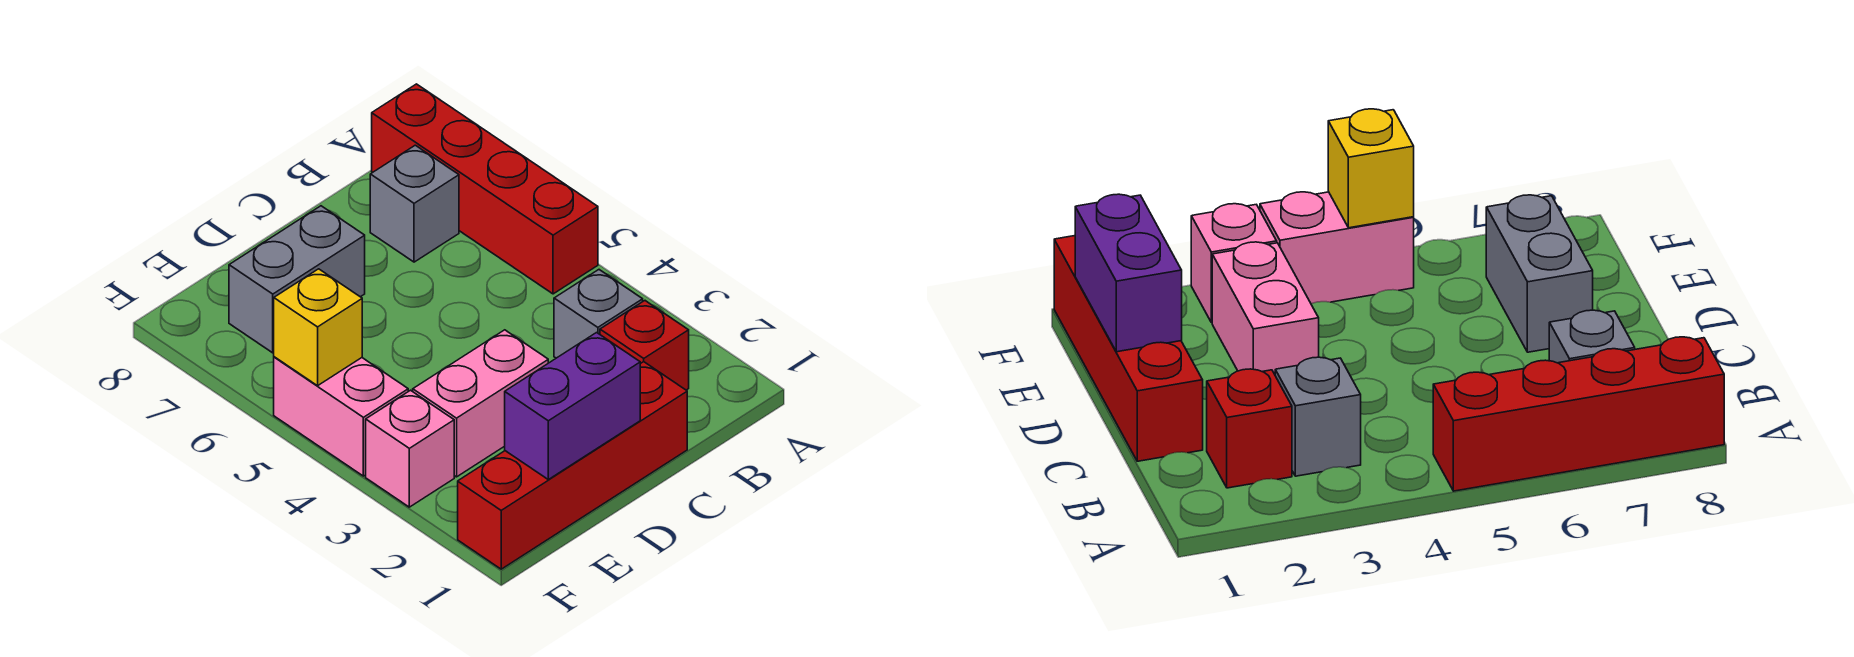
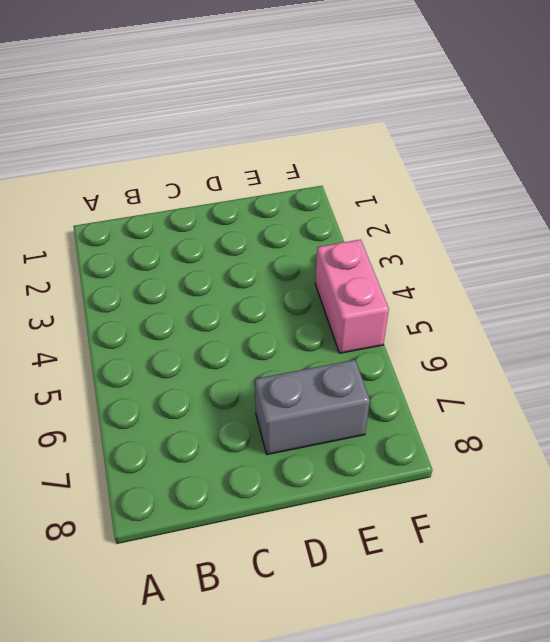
none -> red 1x4 brick [372,84,598,294]
none -> red 1x1 brick [600,301,689,390]

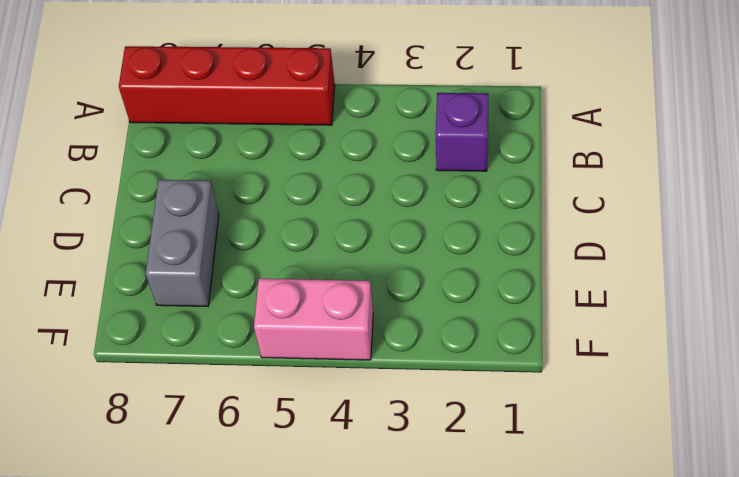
purple 1x1 brick [436,93,489,171] -> red 1x1 brick [600,301,689,390]
none -> grey 1x1 brick [554,270,643,358]
none -> grey 1x1 brick [370,145,459,262]

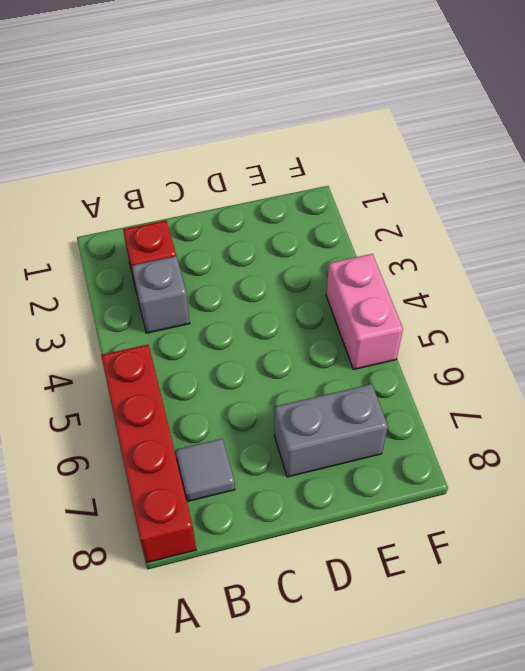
grey 1x1 tile [175,439,235,501] -> grey 1x1 brick [370,145,459,262]
none -> red 1x4 brick [458,362,687,569]
none -> pink 1x2 brick [413,330,548,477]

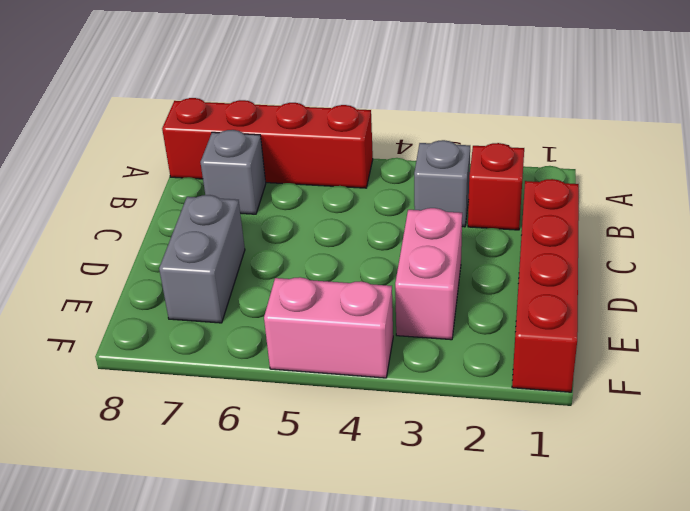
none -> pink 1x1 brick [366,390,454,507]
none -> purple 1x2 brick [505,333,640,479]

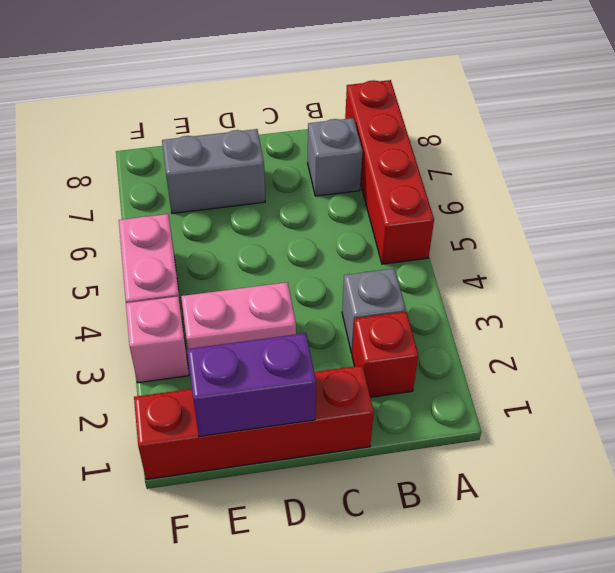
none -> yellow 1x1 brick [274,269,362,386]

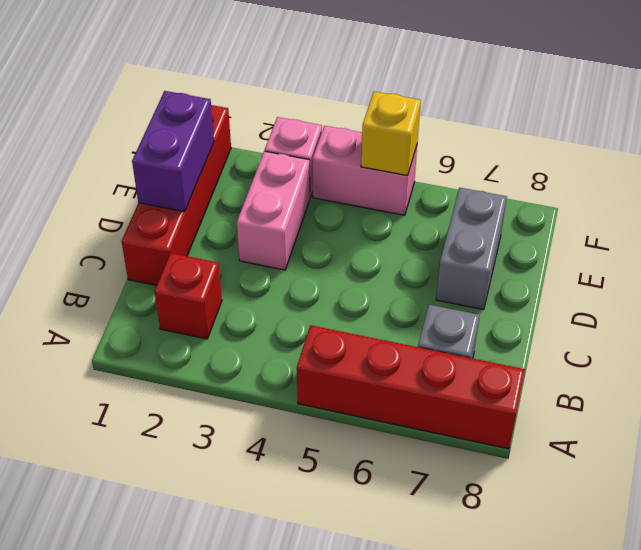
none -> grey 1x1 brick [554,270,643,358]

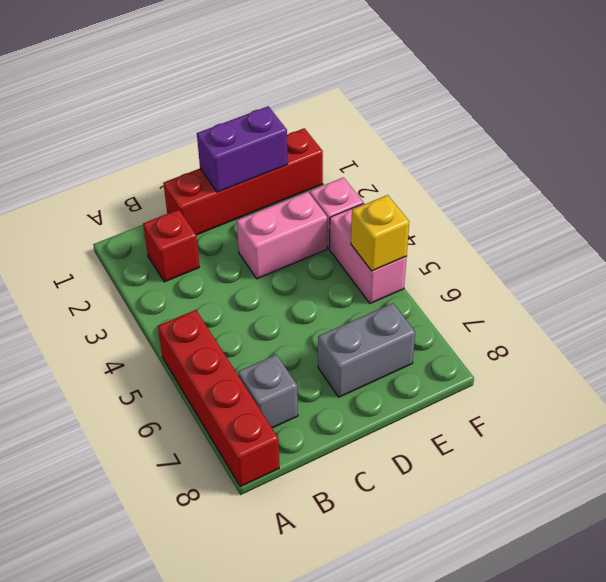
none -> grey 1x1 brick [554,270,643,358]

